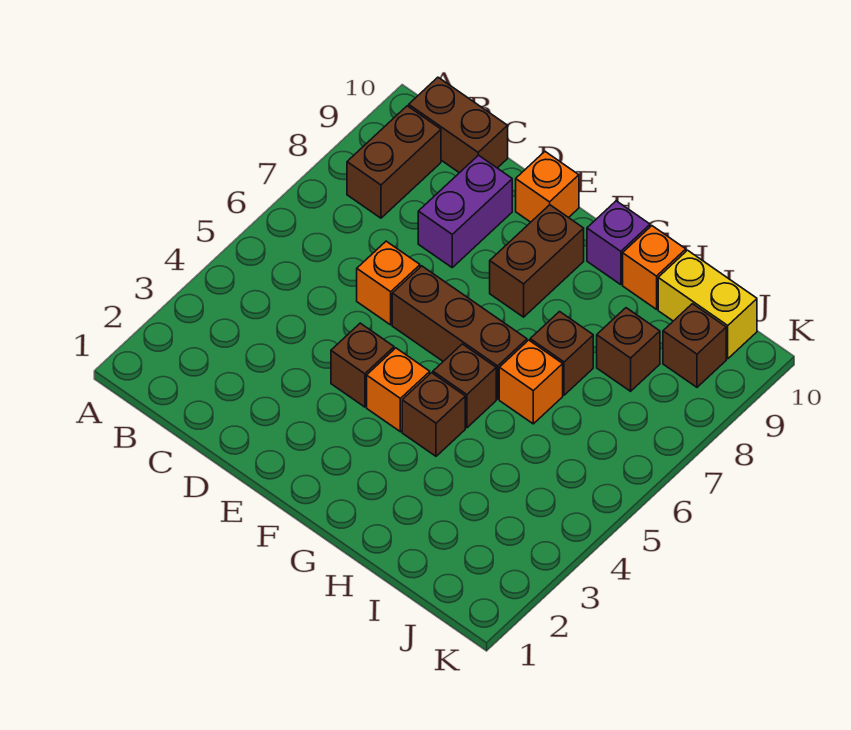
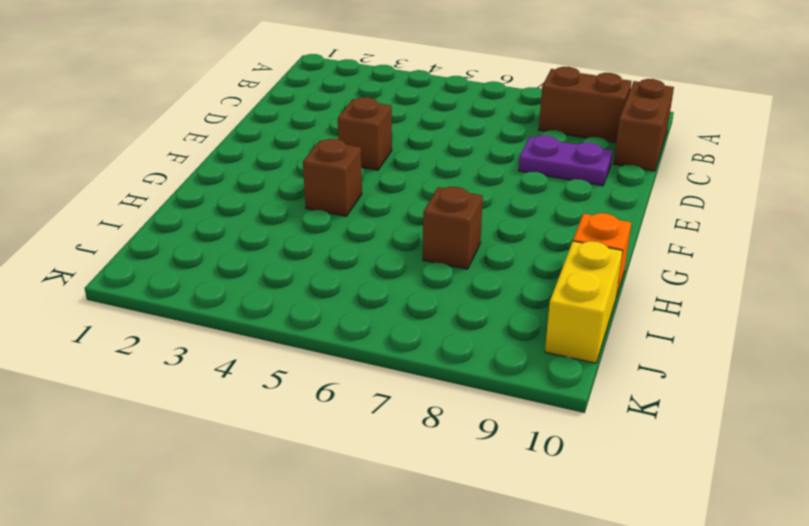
purple 1x2 plate [519,135,613,186] -> purple 1x2 brick [418,155,512,267]
none -> orange 1x1 brick [357,241,420,325]
none -> brown 1x3 brick [392,266,527,399]
none -> orange 1x1 brick [516,152,579,222]

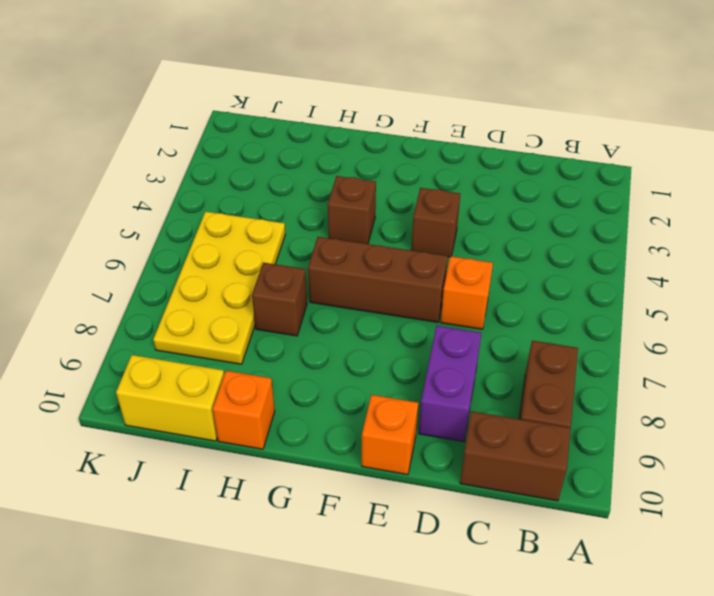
yellow 2x4 plate [153,212,285,364] -> brown 1x1 brick [597,308,660,391]
none -> orange 1x1 brick [367,348,430,432]
none -> brown 1x2 brick [490,205,584,317]
none -> brown 1x1 brick [433,344,496,428]

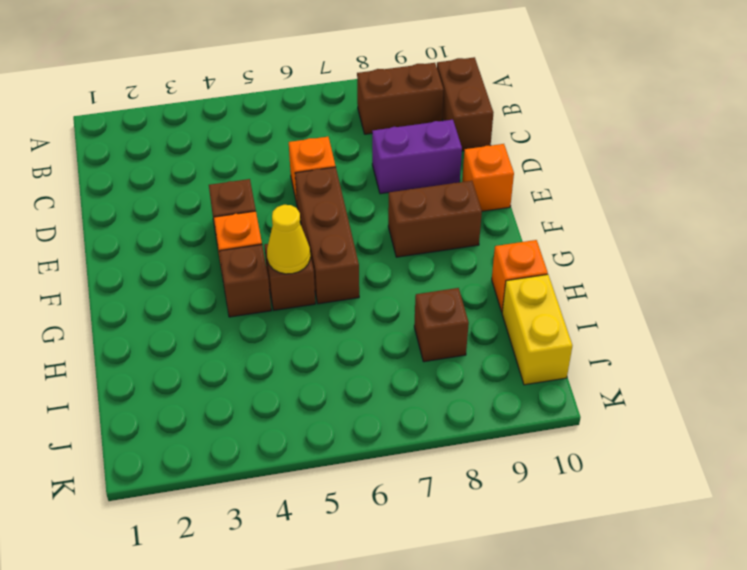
yellow 1x1 cone [267,205,310,274] -> none
none -> purple 1x1 brick [587,201,650,285]
none -> orange 1x1 brick [499,340,563,424]
none -> brown 1x1 brick [530,312,593,395]

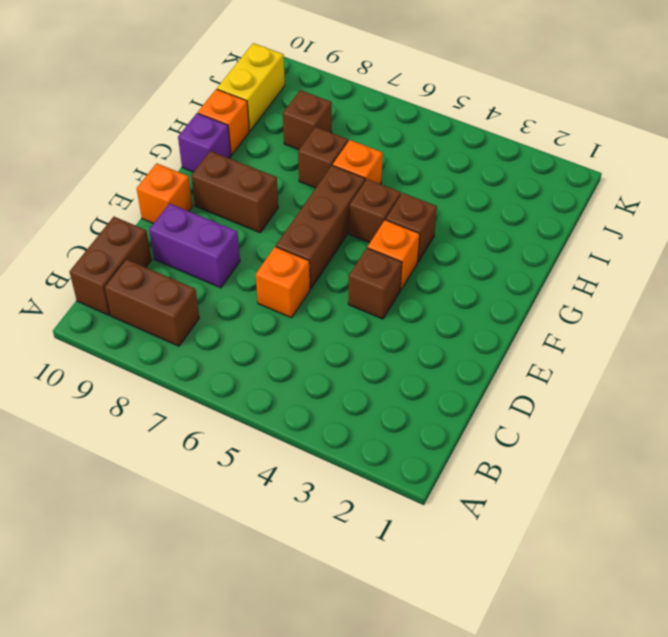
none -> brown 1x1 brick [663,304,726,387]

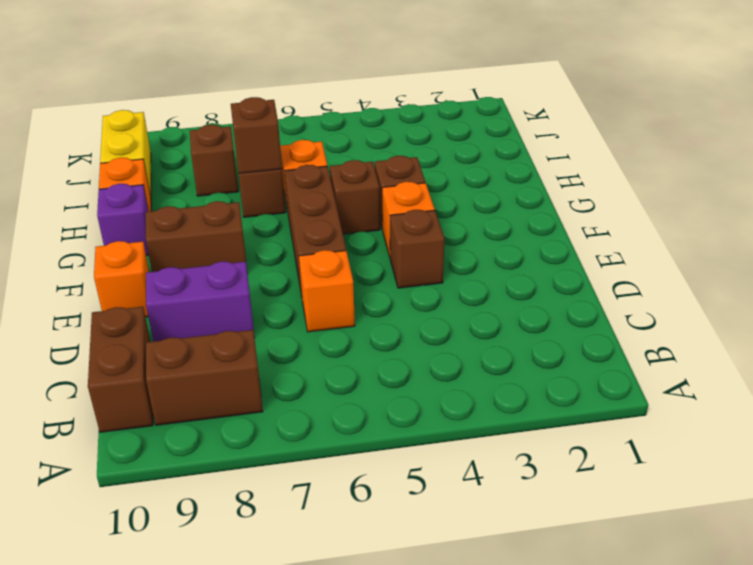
brown 1x1 brick [231,97,282,173] -> brown 1x1 brick moved to [663,304,726,387]

